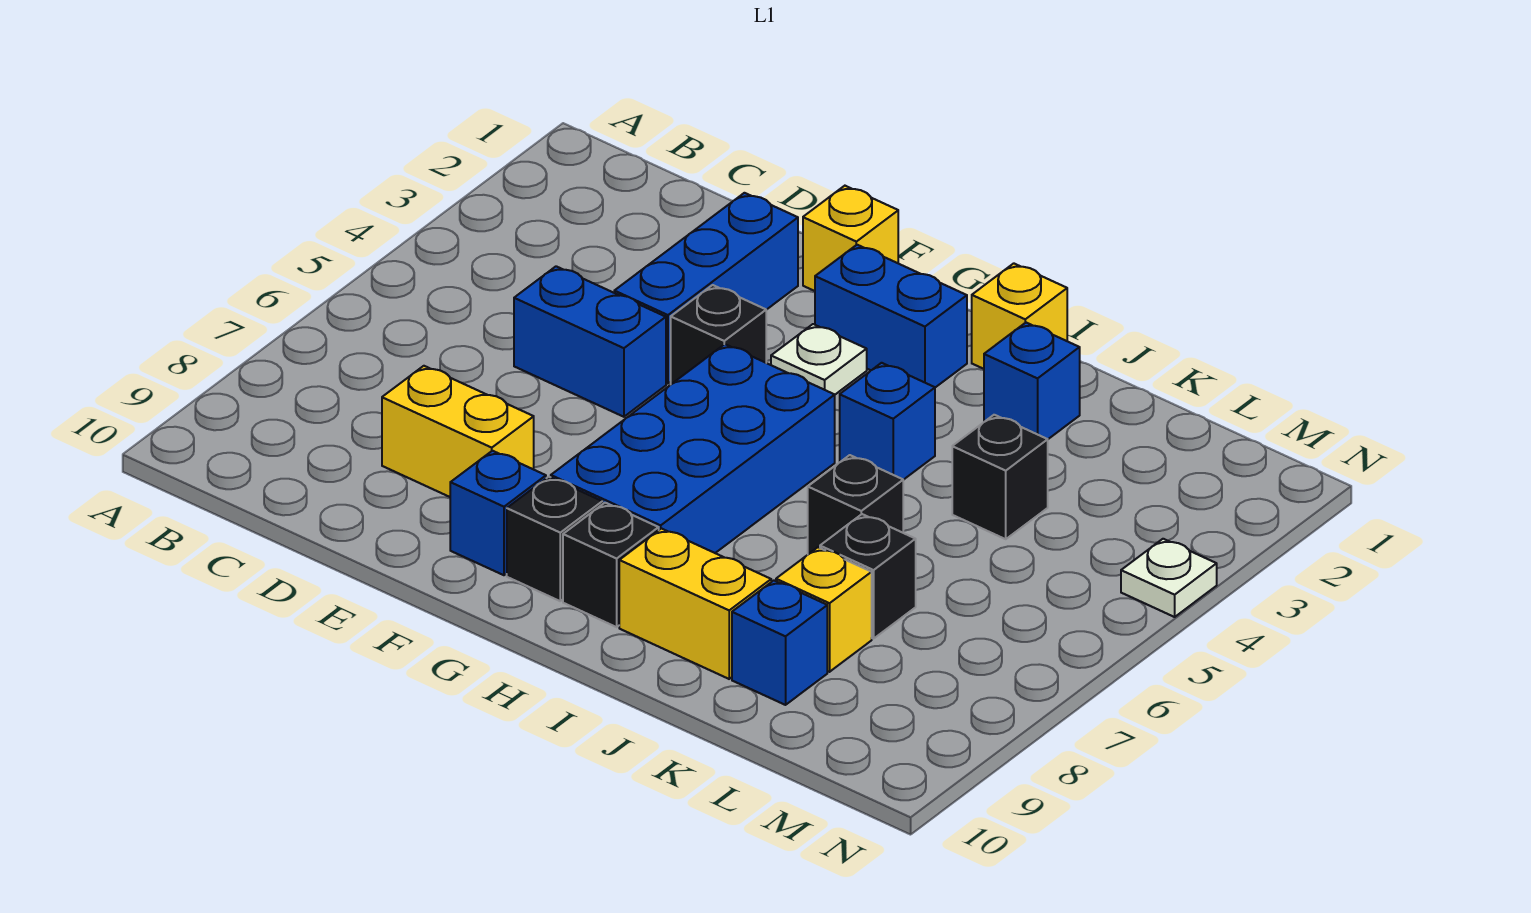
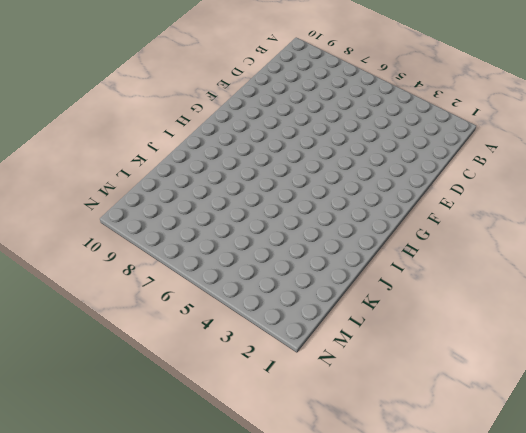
none -> blue 1x2 brick [514,266,666,417]
none -> yellow 1x2 brick [382,366,534,497]
none -> blue 1x3 brick [614,193,798,384]

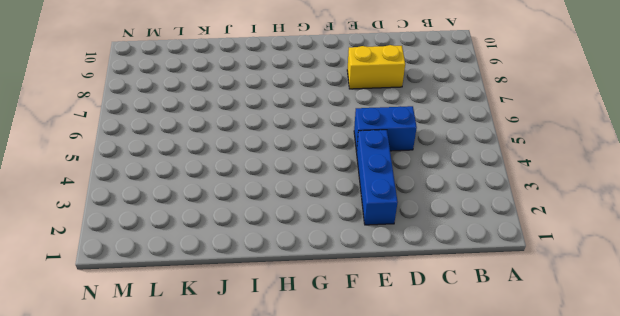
none -> yellow 1x1 brick [803,186,898,291]
none -> black 1x1 brick [671,285,766,384]
none -> blue 1x1 brick [450,451,546,575]

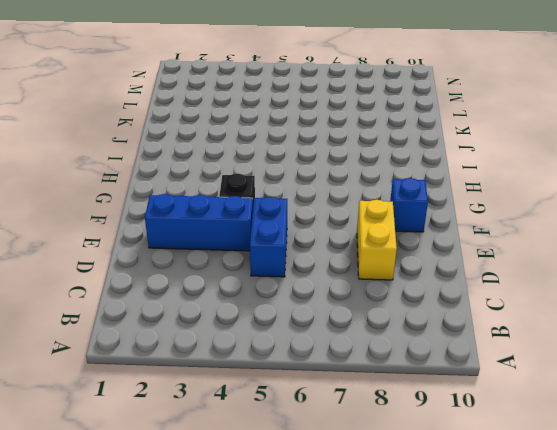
none -> yellow 1x1 brick [803,186,898,291]
none -> blue 1x2 brick [815,245,967,387]
none -> white 1x1 plate [771,324,867,395]

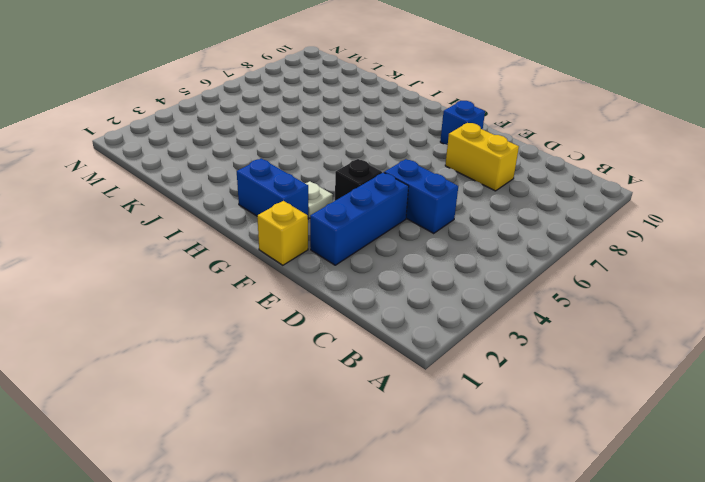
none -> blue 2x4 brick [551,344,835,553]
none -> black 1x1 brick [507,477,602,601]
none -> black 1x1 brick [563,503,659,627]

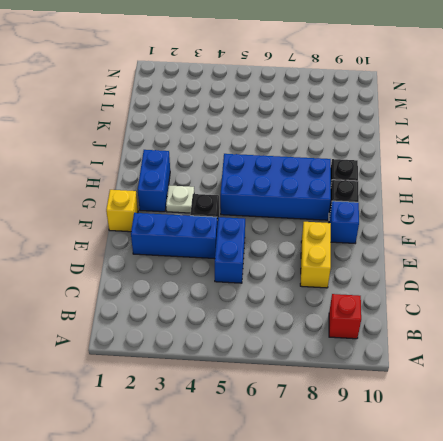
red 1x1 brick [329,294,361,339] -> none
none -> yellow 1x1 brick [972,263,1067,369]
none -> blue 1x1 brick [840,363,935,480]
none -> yellow 1x2 brick [619,529,771,679]

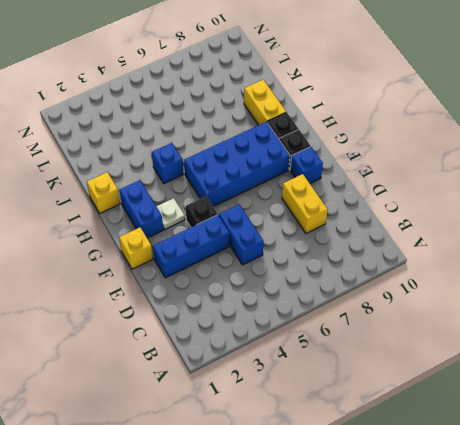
none -> blue 1x1 brick [984,323,1080,439]
none -> black 1x1 brick [808,455,903,554]
none -> black 1x1 brick [952,415,1048,539]

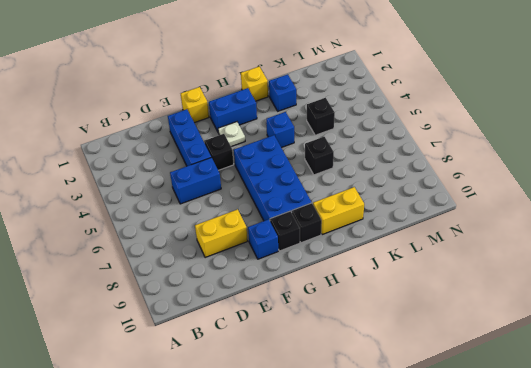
none -> black 1x1 brick [820,514,916,639]
none -> yellow 1x1 brick [776,547,872,672]
none -> blue 1x1 brick [732,581,827,705]

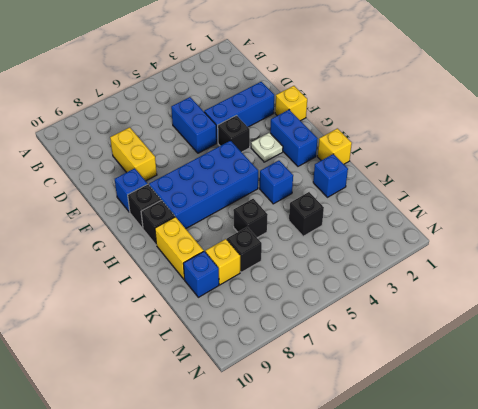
none -> white 1x1 plate [1121,539,1217,617]

